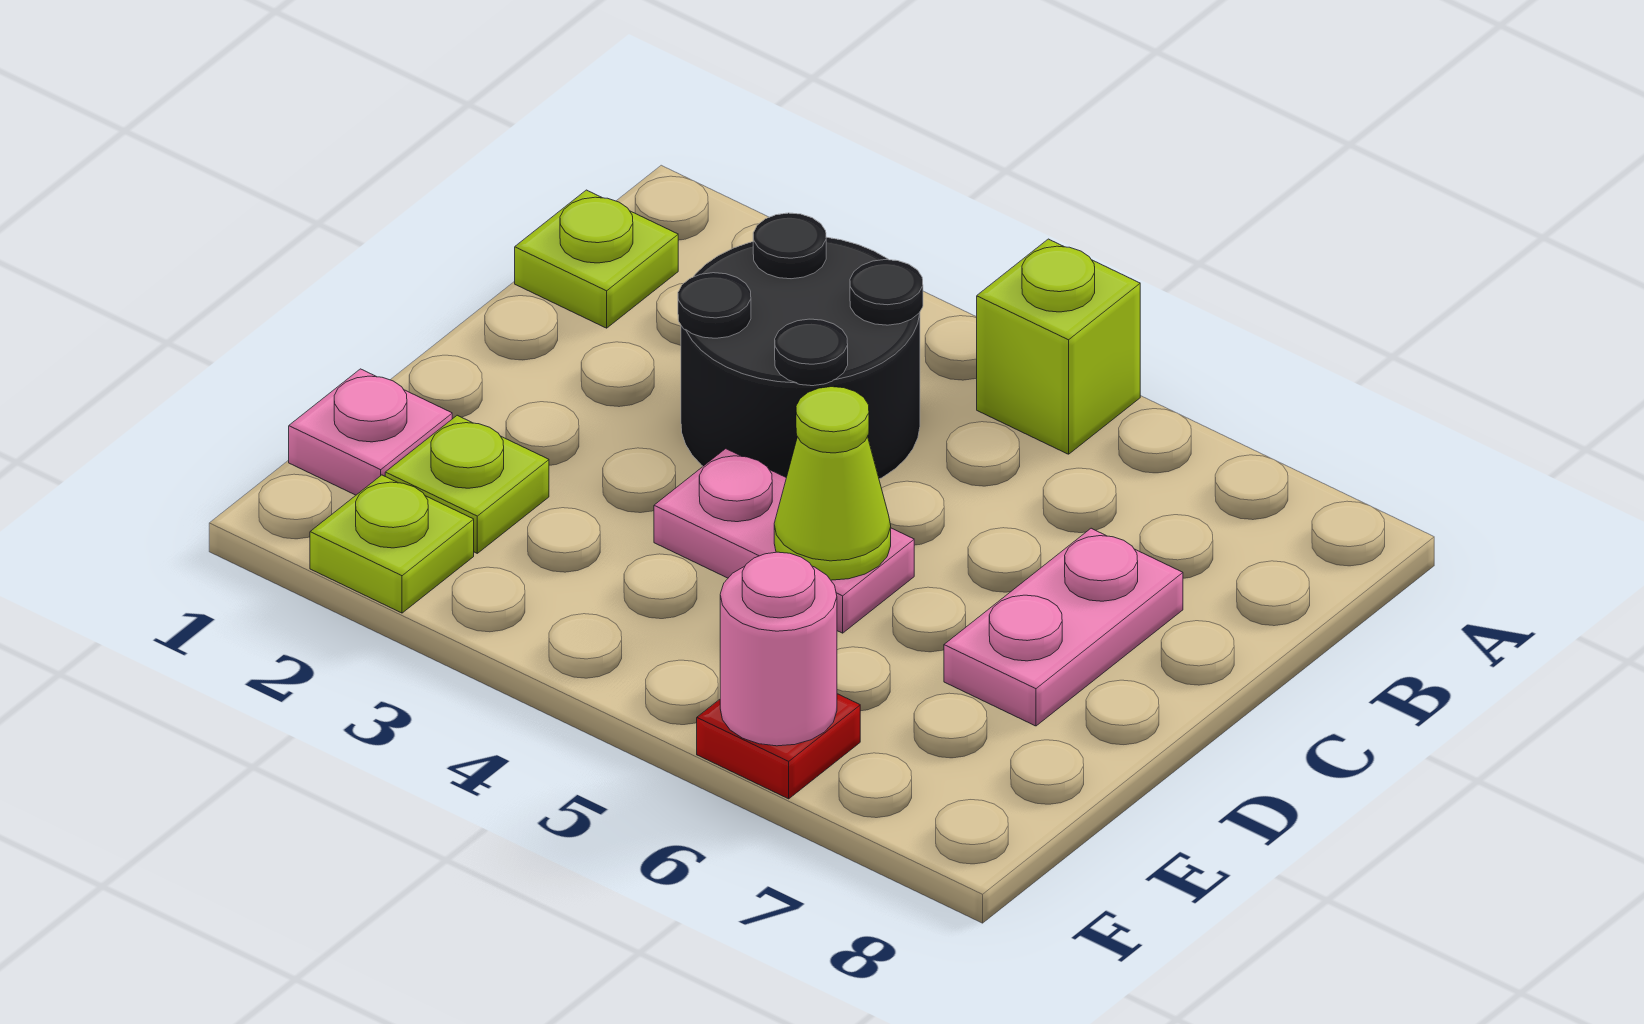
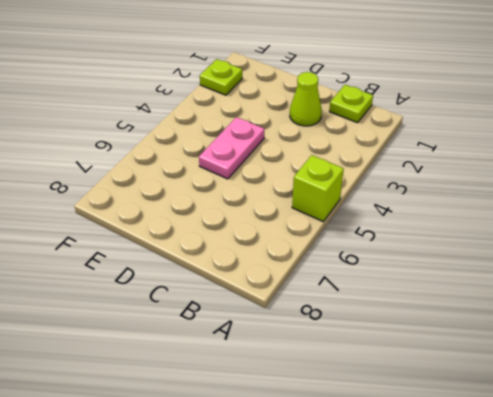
lime 1x1 cone [290,72,322,126] -> lime 1x1 cone moved to [774,387,891,580]
none -> black 2x2 round brick [678,213,923,479]
none -> pink 1x2 plate [944,528,1183,726]

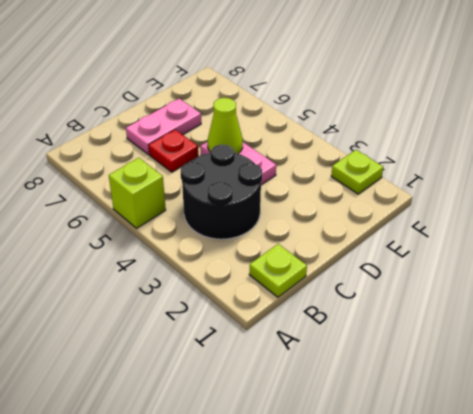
red 1x1 plate [149,130,198,172] -> red 1x1 plate moved to [697,694,860,799]
none -> pink 1x1 plate [289,369,452,495]
none -> lime 1x1 plate [385,415,549,553]

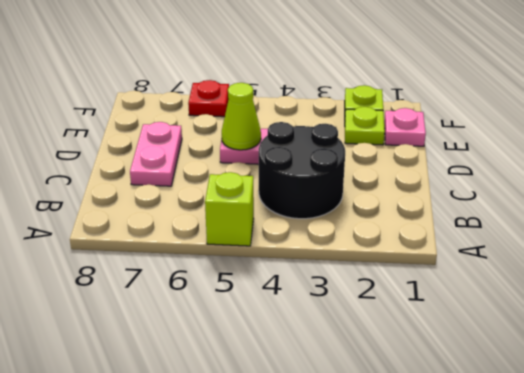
none -> lime 1x1 plate [515,190,678,328]
none -> pink 1x1 round brick [720,552,837,746]

